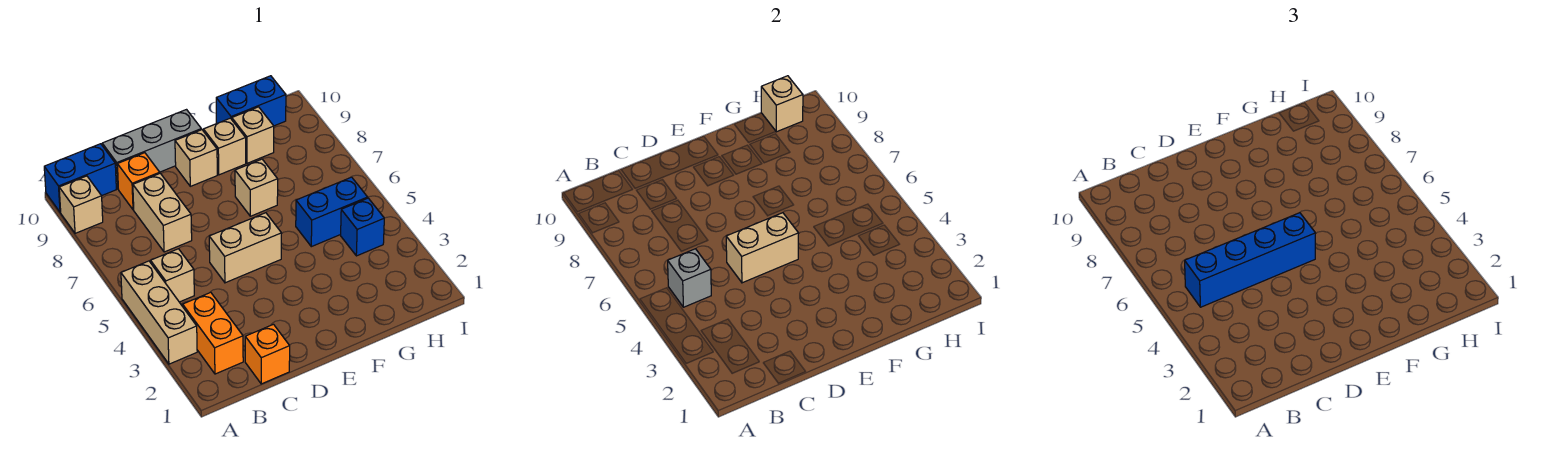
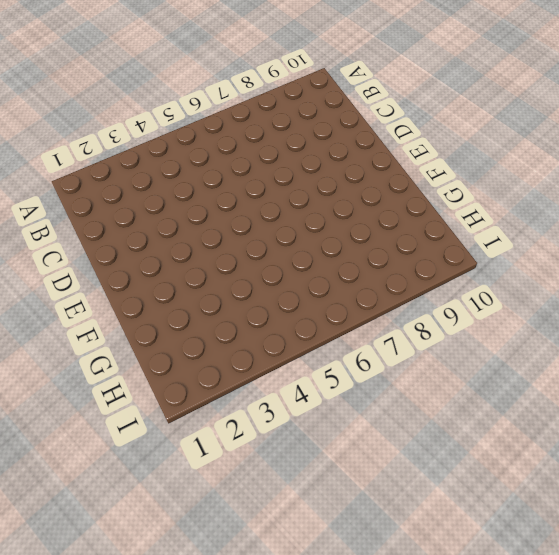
none -> tan 1x3 brick [121,261,197,364]
none -> tan 1x1 brick [59,176,103,233]
none -> blue 1x2 brick [44,144,116,212]

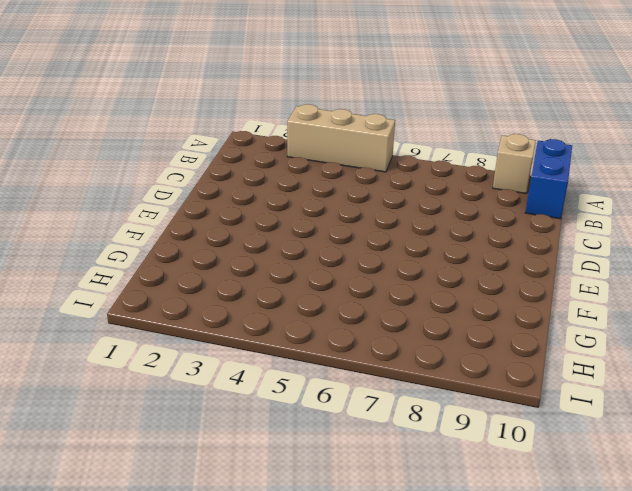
none -> orange 1x2 brick [183,292,243,374]
none -> tan 1x1 brick [151,249,194,302]
none -> orange 1x1 brick [245,324,290,384]

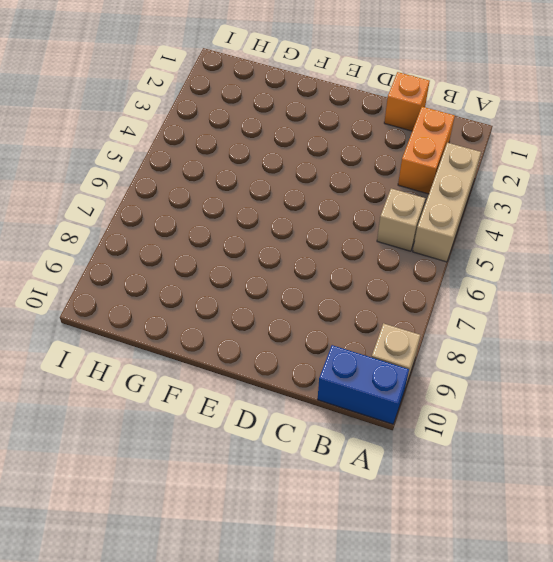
none -> tan 1x2 brick [133,173,192,252]
none -> orange 1x1 brick [117,153,160,210]
none -> grey 1x3 brick [102,110,201,189]

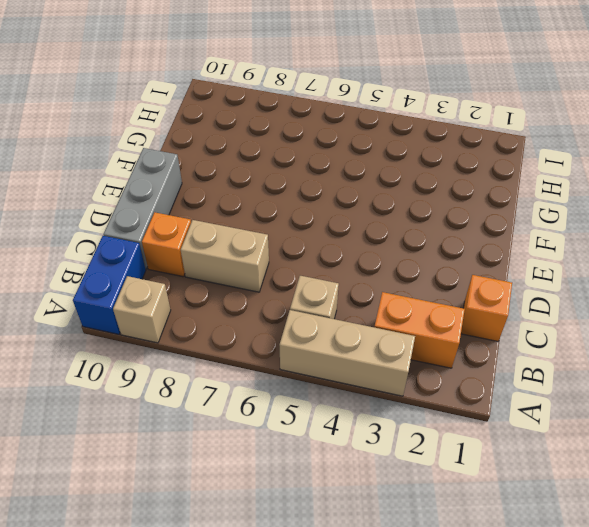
none -> tan 1x2 brick [209,213,282,283]
none -> tan 1x1 brick [175,130,217,186]
none -> tan 1x1 brick [235,159,278,216]

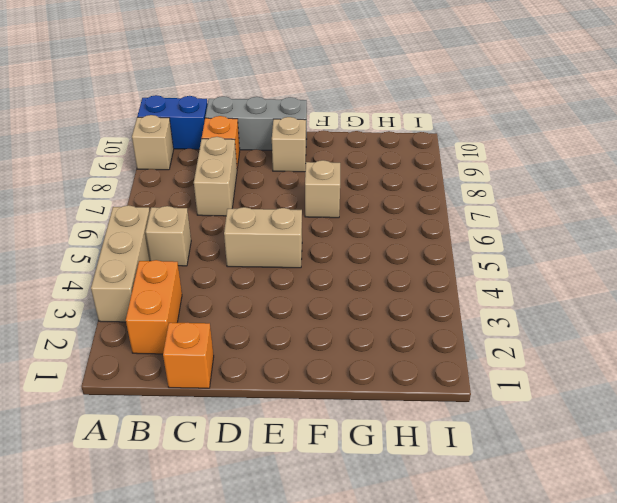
none -> tan 1x1 brick [203,118,246,175]
none -> blue 1x2 brick [296,177,368,247]
none -> tan 1x1 brick [232,107,274,163]

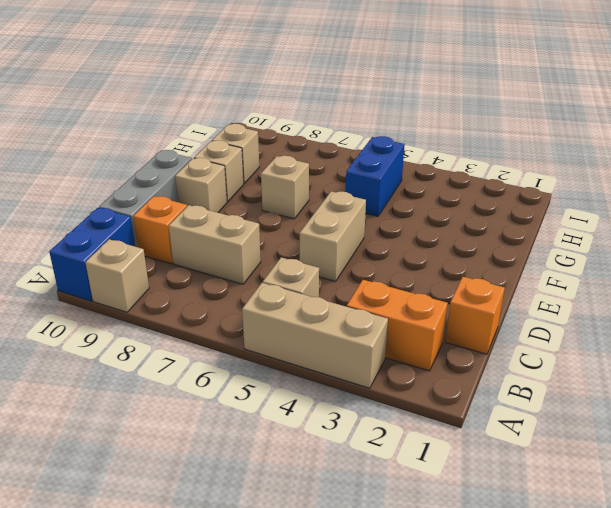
none -> blue 1x2 brick [216,76,286,126]
none -> blue 1x1 brick [341,198,384,256]
none -> grey 1x1 brick [668,249,711,307]

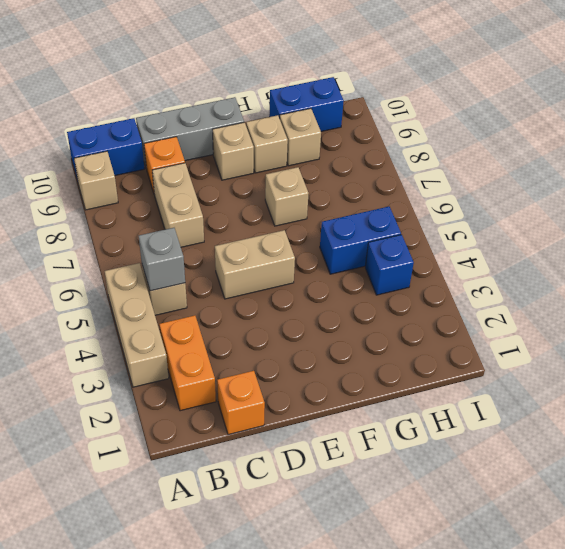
none -> tan 1x2 brick [726,213,799,283]
none -> tan 1x1 brick [761,76,803,132]
none -> blue 1x4 brick [1185,213,1316,307]

